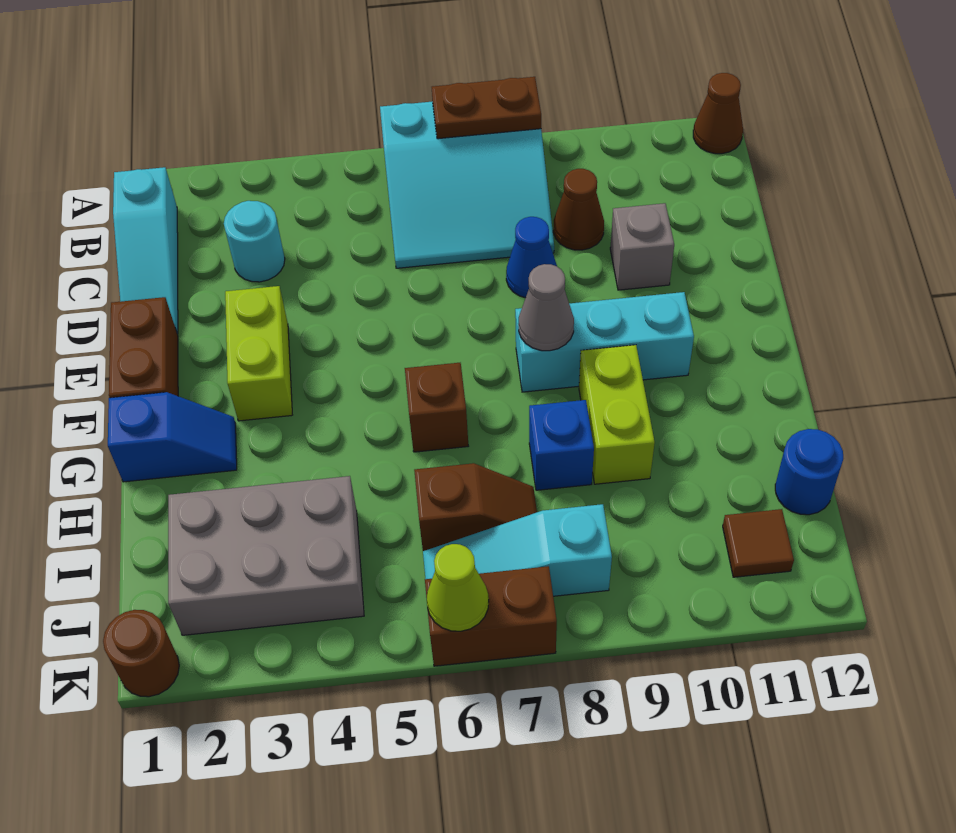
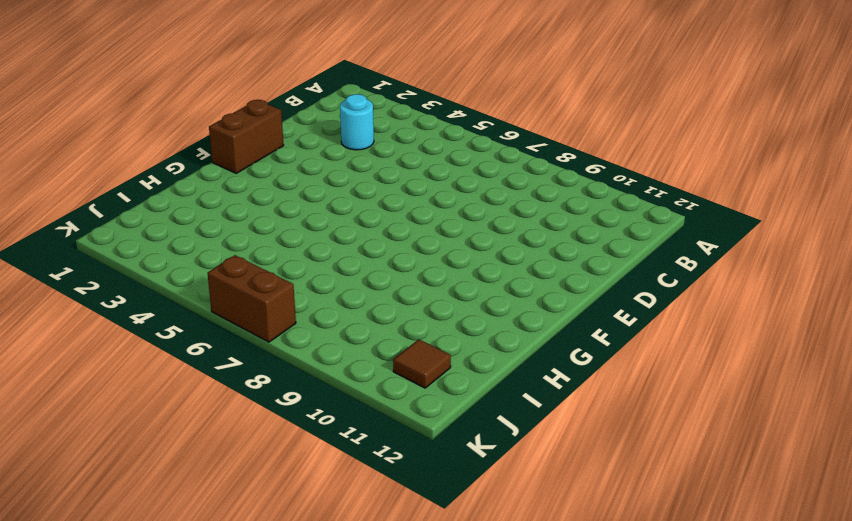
none -> cyan 3x3 slope [380,101,554,268]
none -> brown 1x1 cone [693,73,743,154]
none -> cyan 1x3 slope [113,167,178,334]

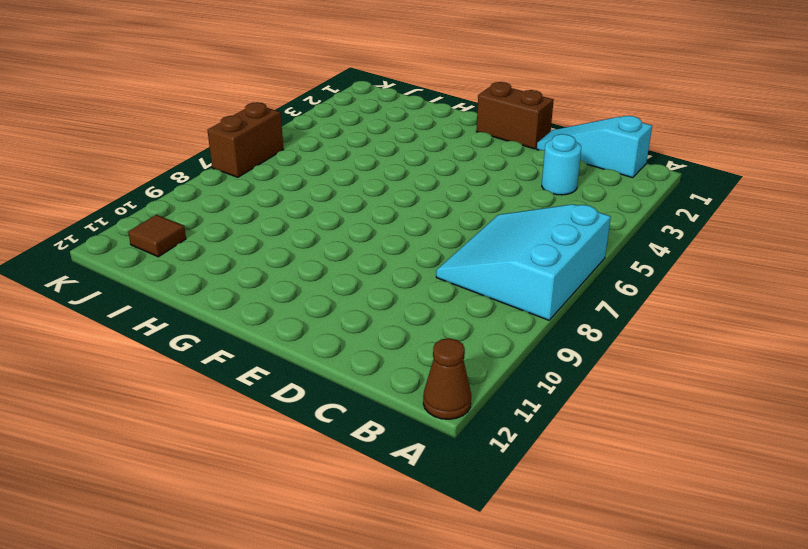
none -> brown 1x1 cone [553,169,604,250]
none -> blue 1x1 cone [506,217,557,298]
none -> grey 1x1 brick [610,203,674,290]

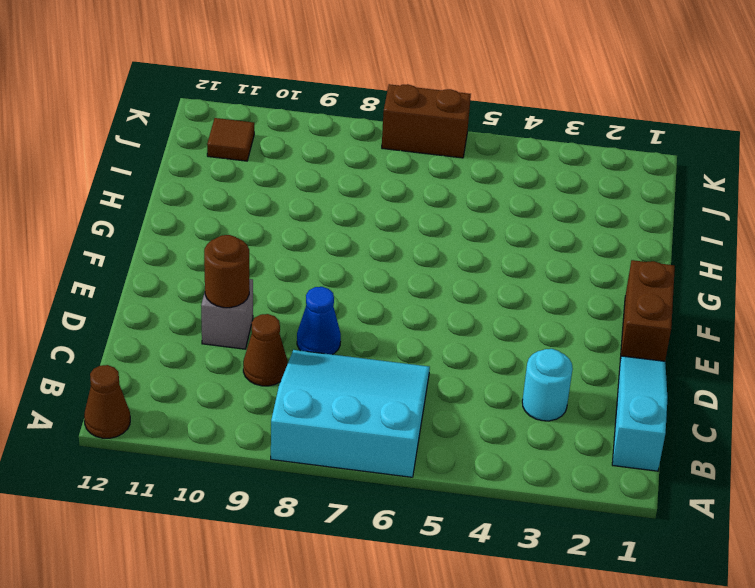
brown 1x1 round brick [204,235,249,308] -> brown 1x1 round brick moved to [103,610,179,697]
none -> lime 1x2 brick [225,286,292,421]
none -> cyan 1x3 brick [515,292,694,392]
none -> blue 1x2 slope [108,392,237,482]

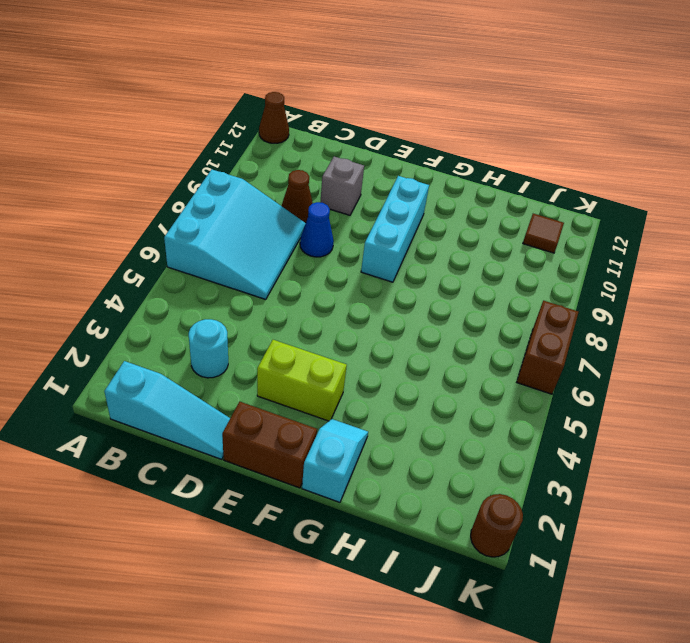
cyan 1x2 slope [302,419,368,502] -> blue 1x2 slope [108,392,237,482]
none -> brown 1x1 brick [405,363,468,452]
none -> lime 1x2 brick [579,345,655,484]
none -> blue 1x1 brick [529,400,594,490]

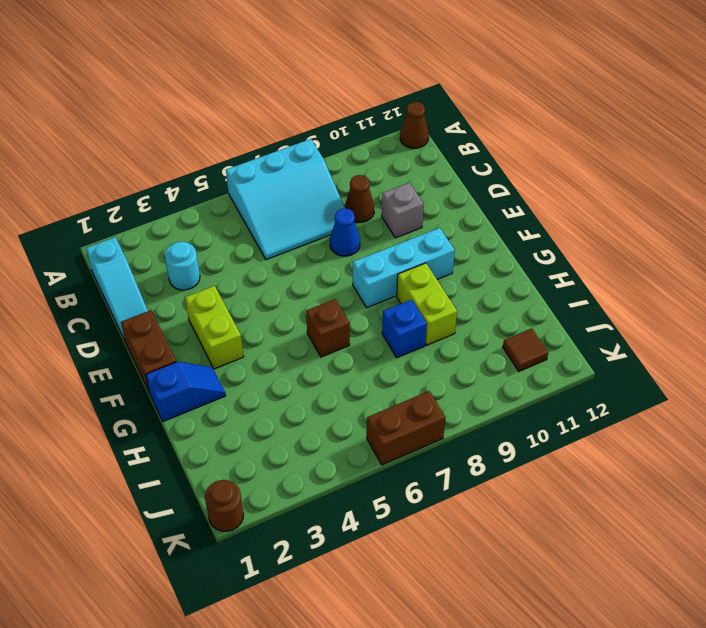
none -> grey 2x3 brick [168,476,364,635]
none -> brown 1x2 slope [414,463,537,551]
none -> blue 1x1 round brick [775,429,843,515]

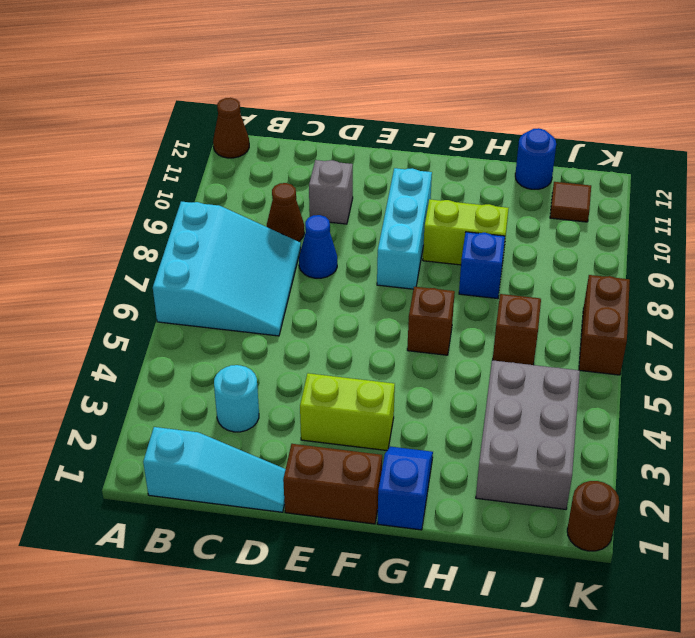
none -> cyan 1x3 slope [423,504,612,596]
none -> brown 1x2 plate [432,77,541,139]
none -> grey 1x1 cone [518,264,574,351]

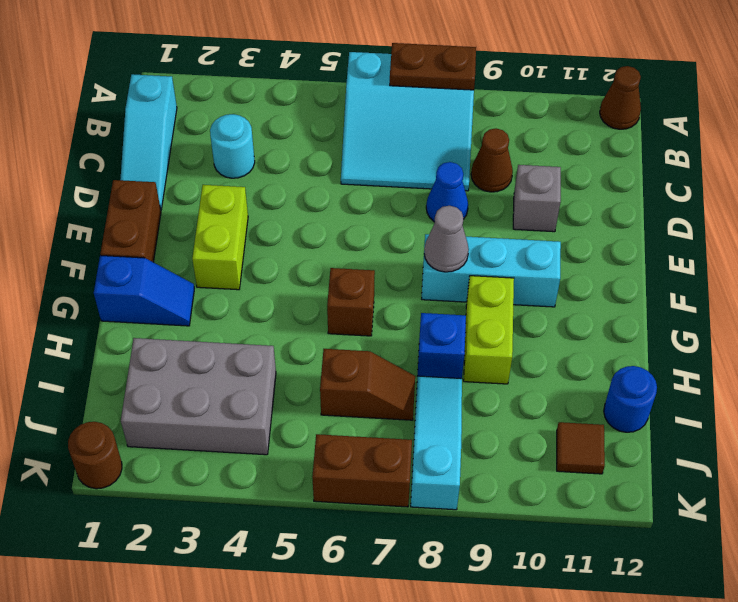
cyan 1x3 slope [411,376,462,510] -> cyan 1x3 slope turned to [423,504,612,596]
none -> lime 1x1 cone [427,544,489,631]

